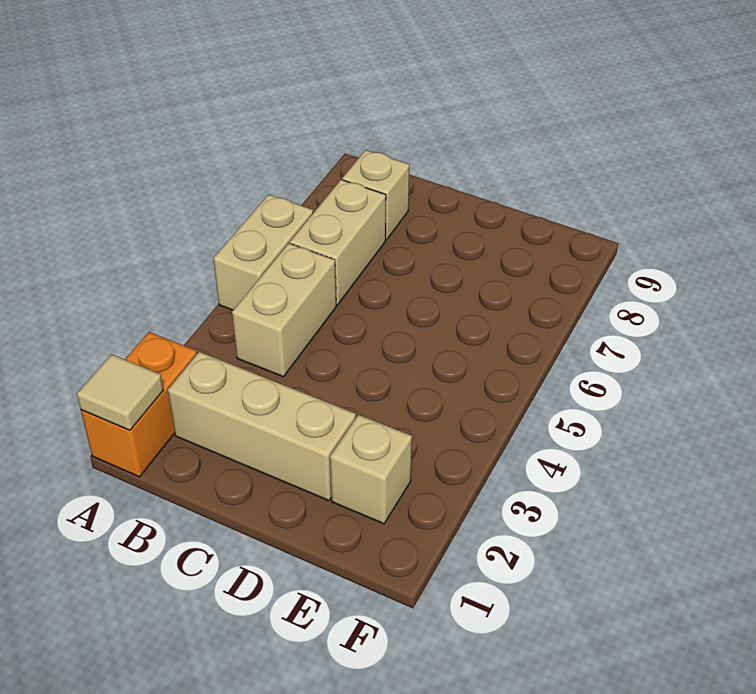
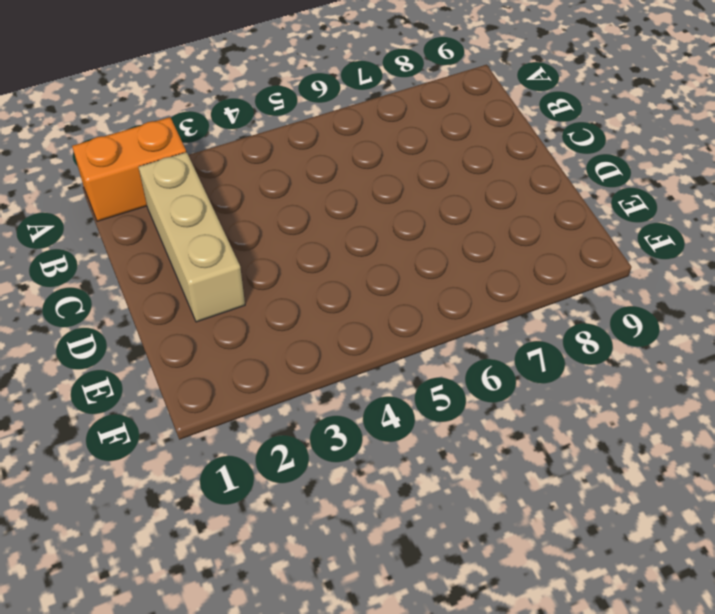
none -> tan 1x2 brick [213,195,313,310]
none -> tan 1x2 brick [232,243,336,377]

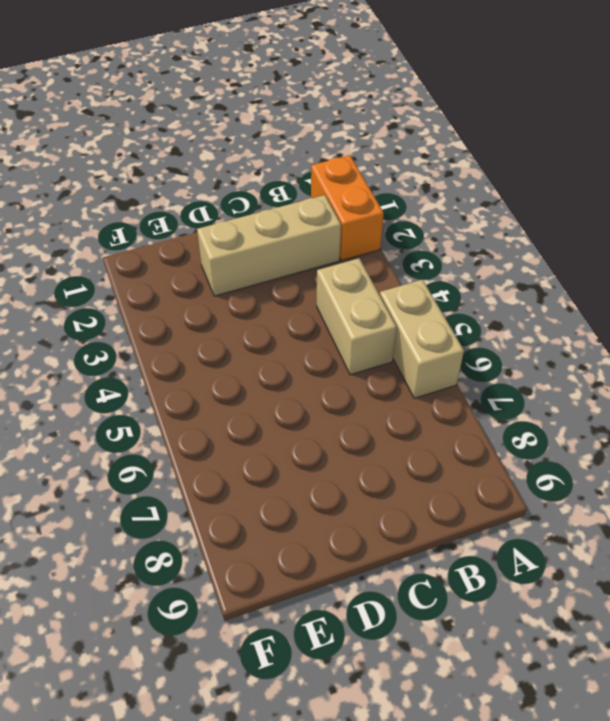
none -> tan 1x2 brick [290,180,386,305]
none -> tan 1x1 brick [342,150,409,240]

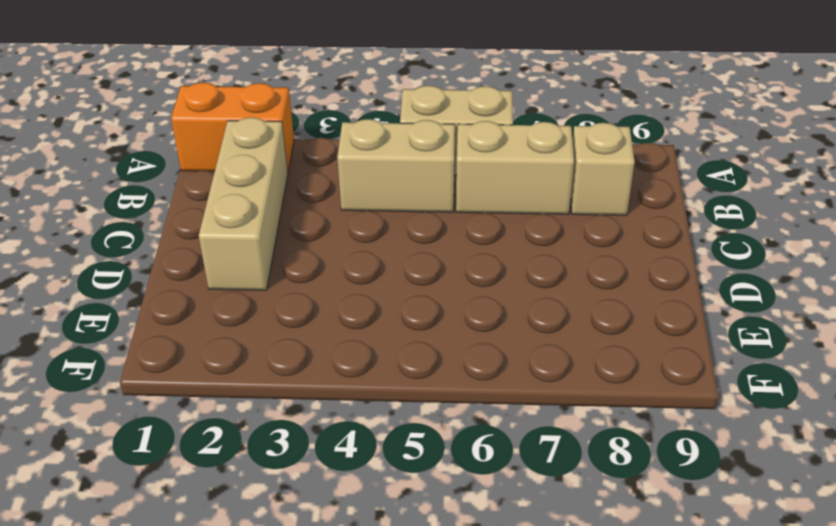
none -> tan 1x1 brick [330,415,412,524]
none -> tan 1x1 tile [77,354,163,430]

